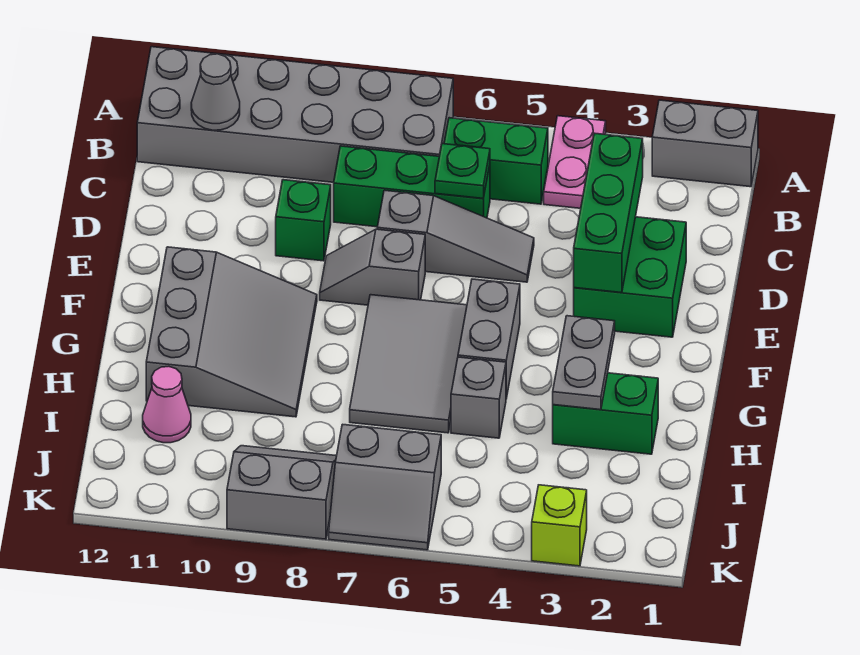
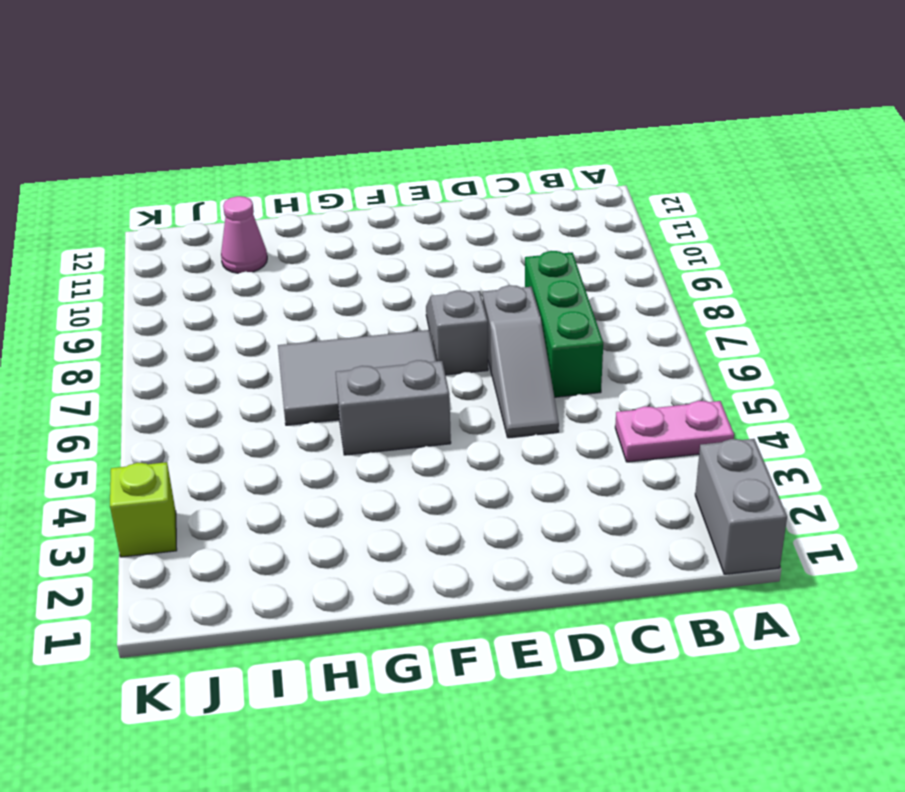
none -> grey 2x6 brick [137,47,453,182]
none -> green 1x2 brick [444,118,548,204]
none -> green 2x2 brick [574,217,686,337]

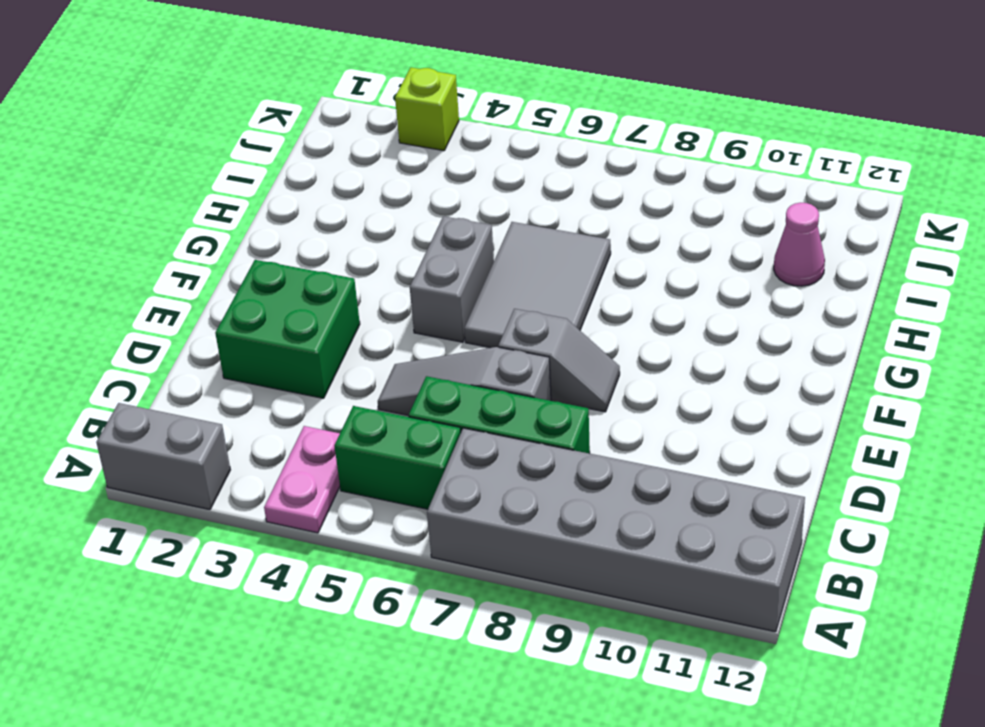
none -> green 1x1 brick [276,180,331,261]
none -> grey 3x3 slope [146,247,317,417]
none -> green 1x2 brick [553,373,658,454]

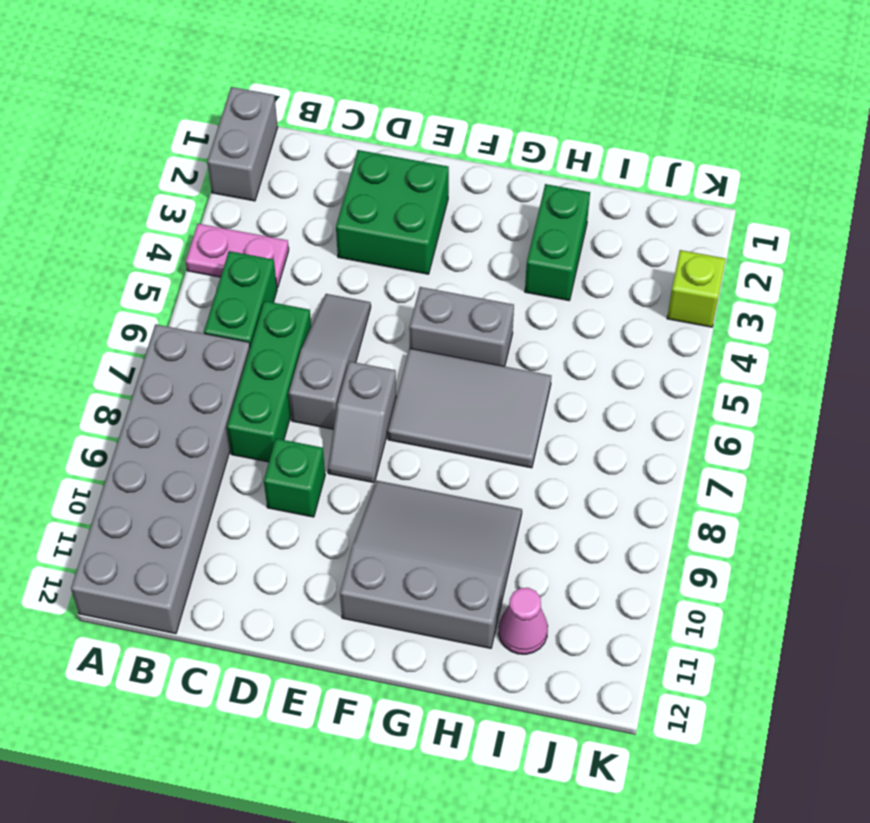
none -> grey 1x1 brick [451,357,506,438]
none -> grey 2x2 slope [329,424,441,550]
none -> grey 2x2 slope [227,446,336,539]

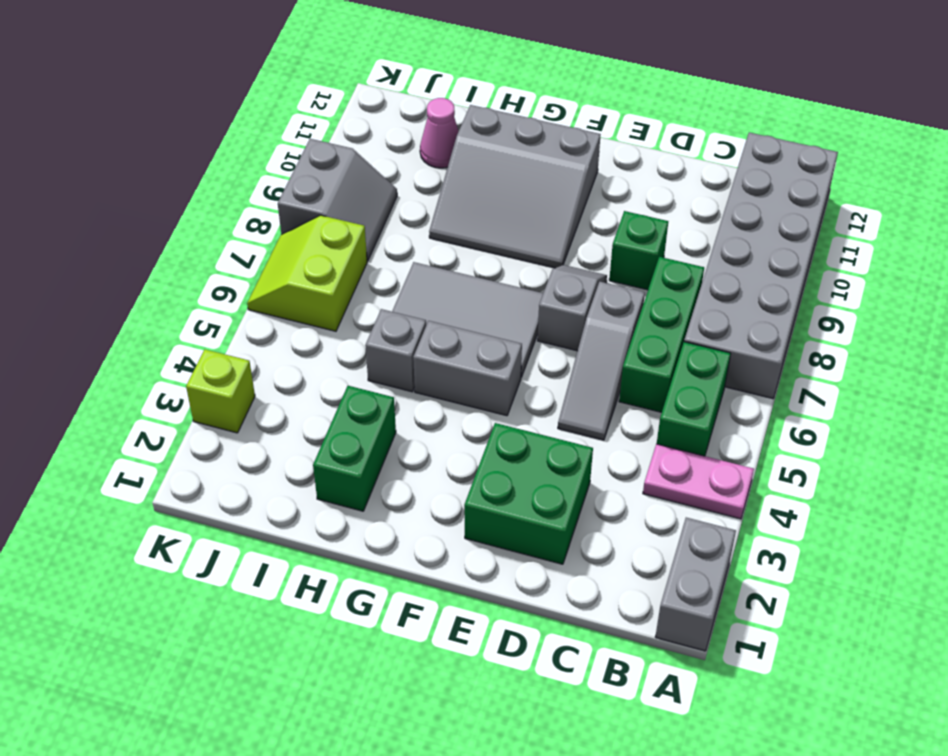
lime 2x2 slope [247,215,367,331] -> grey 2x2 slope [329,424,441,550]
none -> grey 1x1 cone [191,54,240,130]
none -> green 1x3 brick [574,133,643,293]
none -> green 1x1 plate [435,144,490,199]

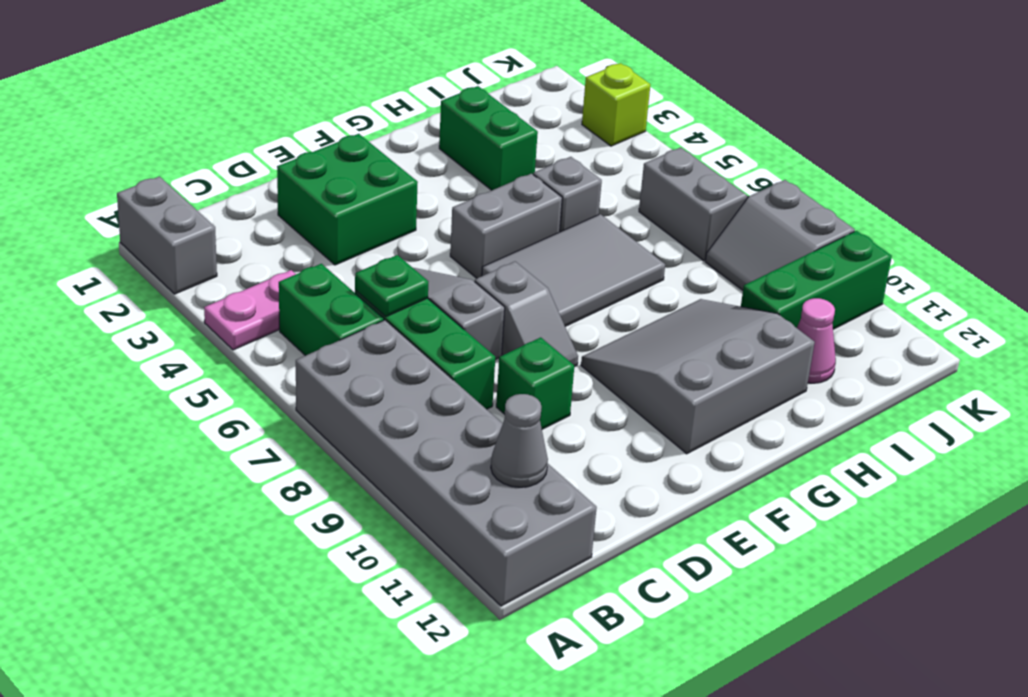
green 1x3 brick [741,231,892,329] -> green 1x3 brick moved to [574,133,643,293]
none -> grey 1x2 plate [553,316,615,410]

